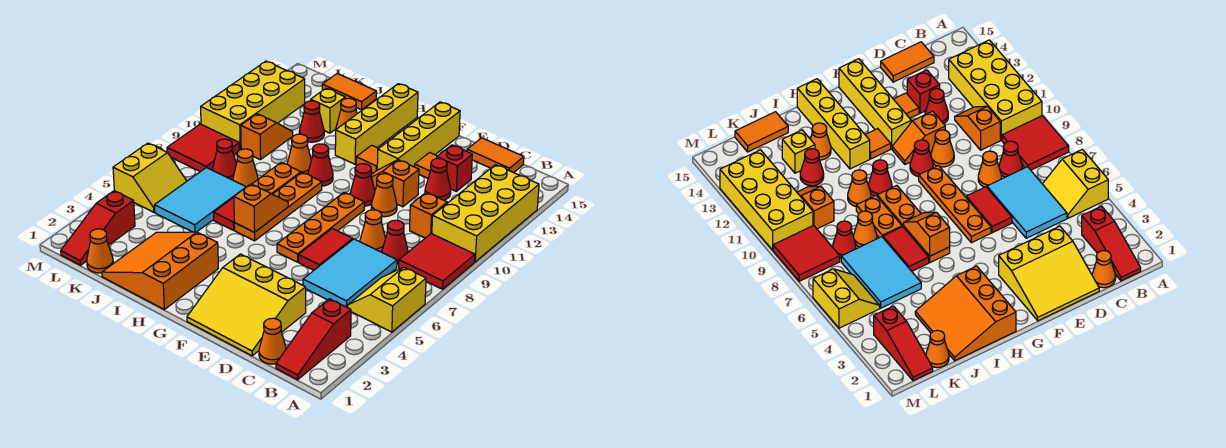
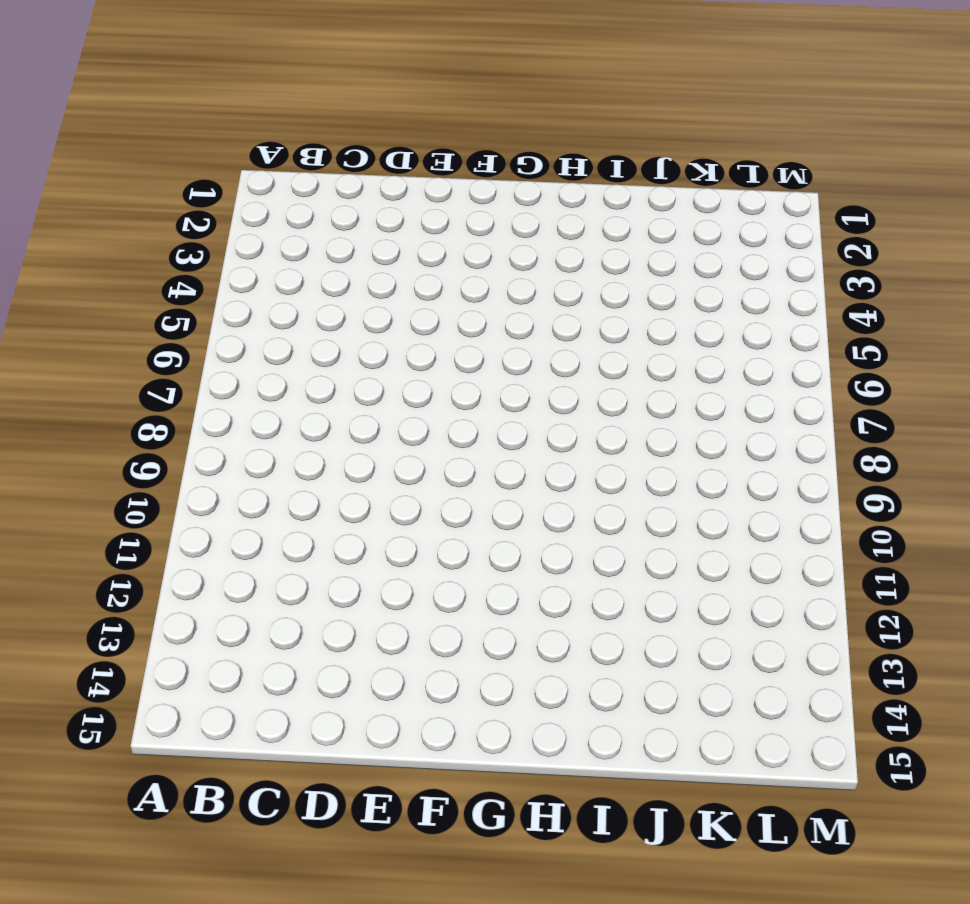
none -> yellow 2x2 slope [348,267,426,332]
none -> red 2x2 tile [399,234,475,289]
none -> yellow 2x4 brick [432,165,539,262]
none -> red 1x3 slope [276,299,351,380]

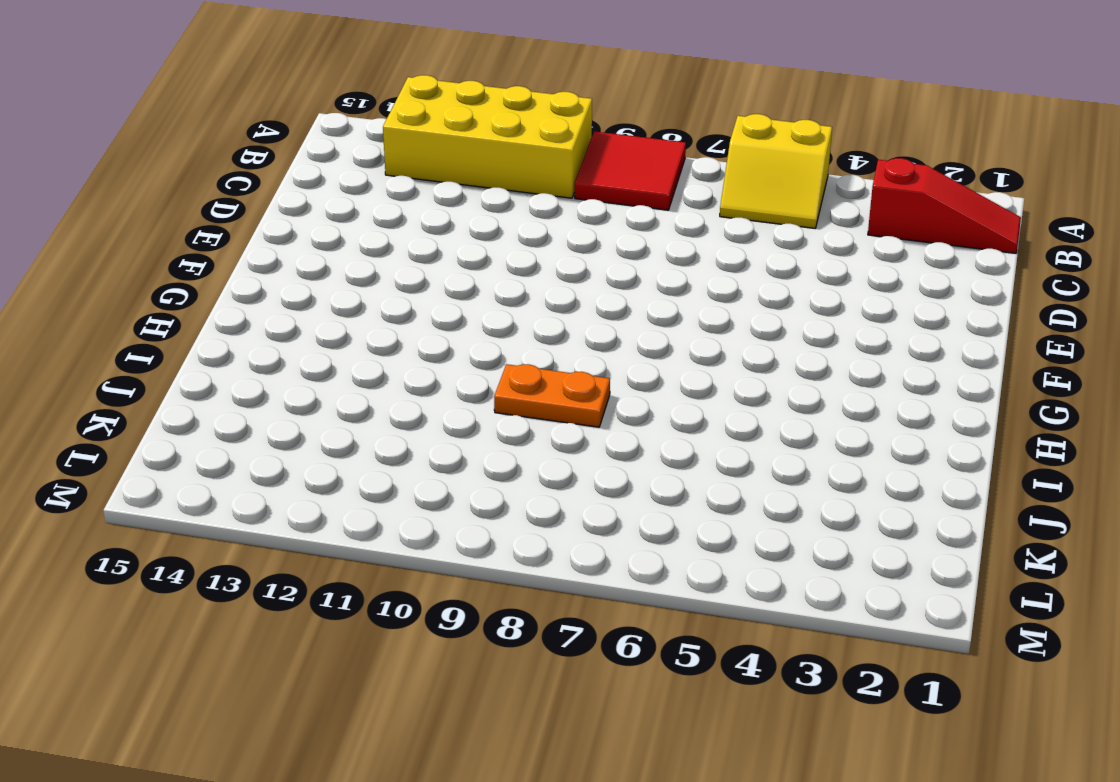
none -> orange 1x1 cone [259,318,286,364]
none -> cyan 2x3 tile [303,239,397,308]
none -> red 1x1 cone [382,220,408,264]
none -> orange 1x2 slope [410,192,448,238]

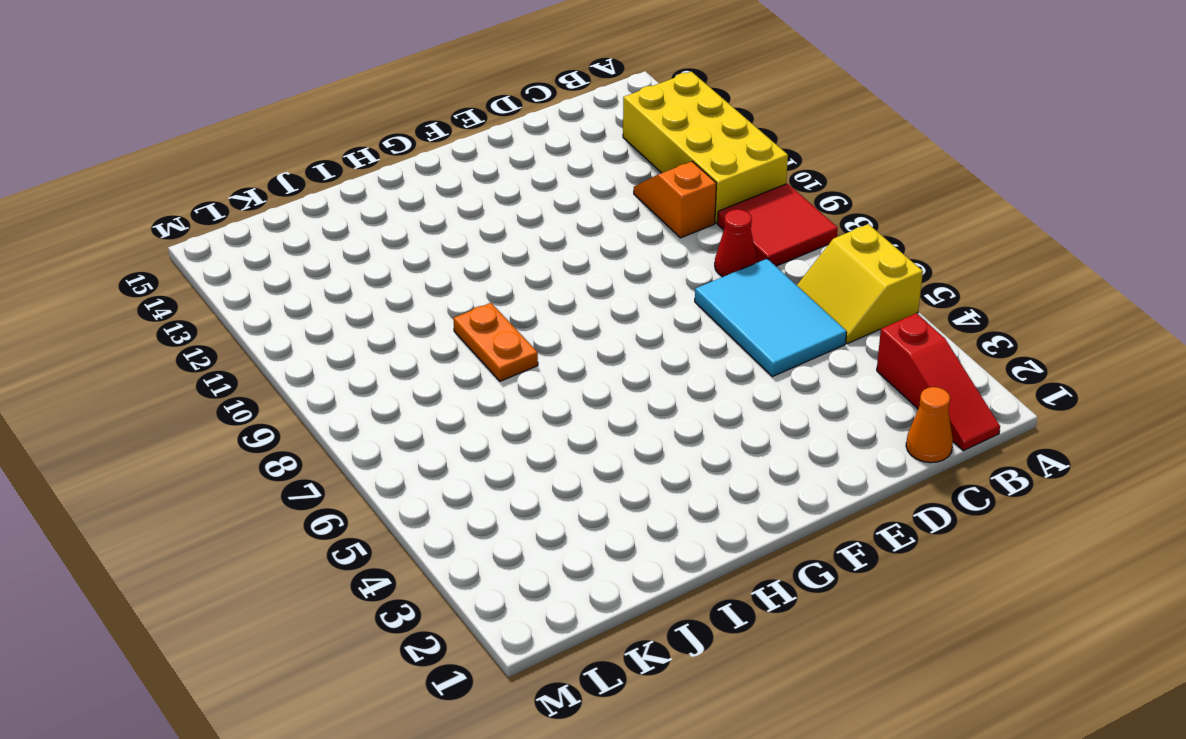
none -> orange 1x2 tile [467,138,524,173]
none -> yellow 3x3 slope [187,254,306,356]
none -> orange 1x1 cone [360,210,385,252]
none -> red 1x1 cone [425,159,451,200]

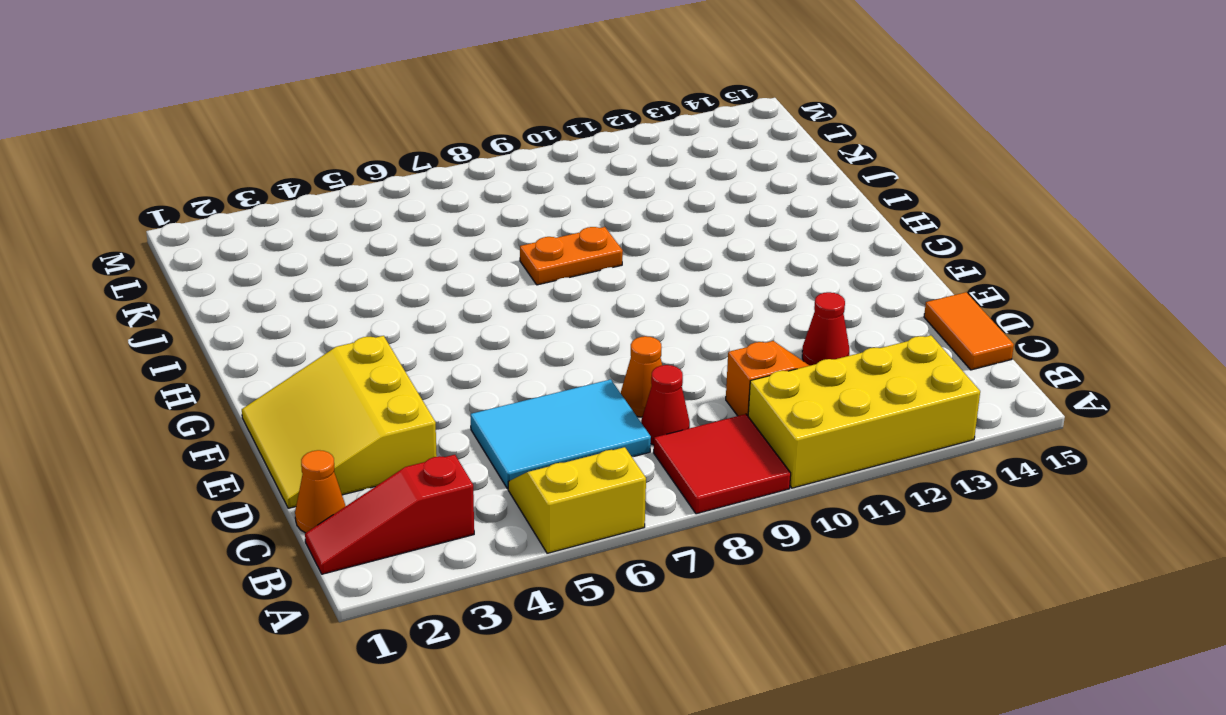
none -> red 1x1 brick [437,145,472,191]
none -> red 1x2 tile [299,229,353,270]
none -> orange 1x1 cone [371,174,397,217]
none -> orange 1x2 slope [371,160,419,207]

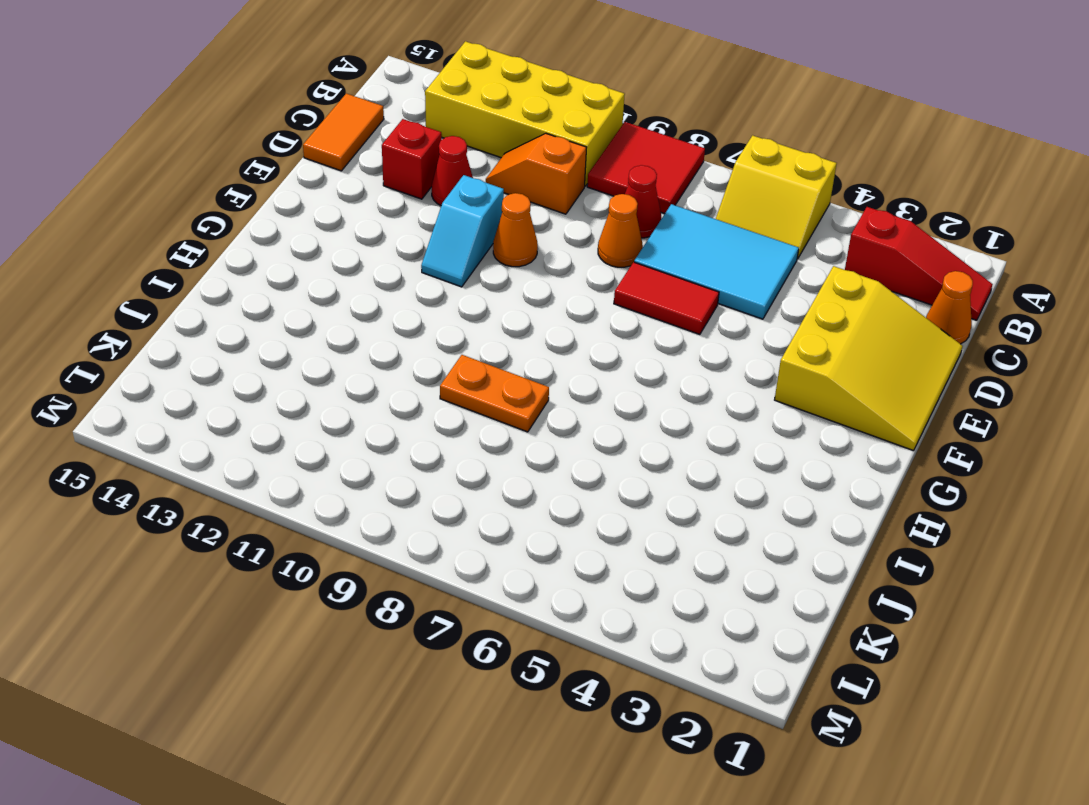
cyan 1x2 slope [421,175,504,287] -> orange 1x2 slope [371,160,419,207]
none -> orange 1x1 tile [415,152,437,178]
none -> orange 1x4 plate [277,192,364,262]
none -> red 1x1 cone [350,164,375,206]
none -> yellow 1x4 brick [377,102,460,170]

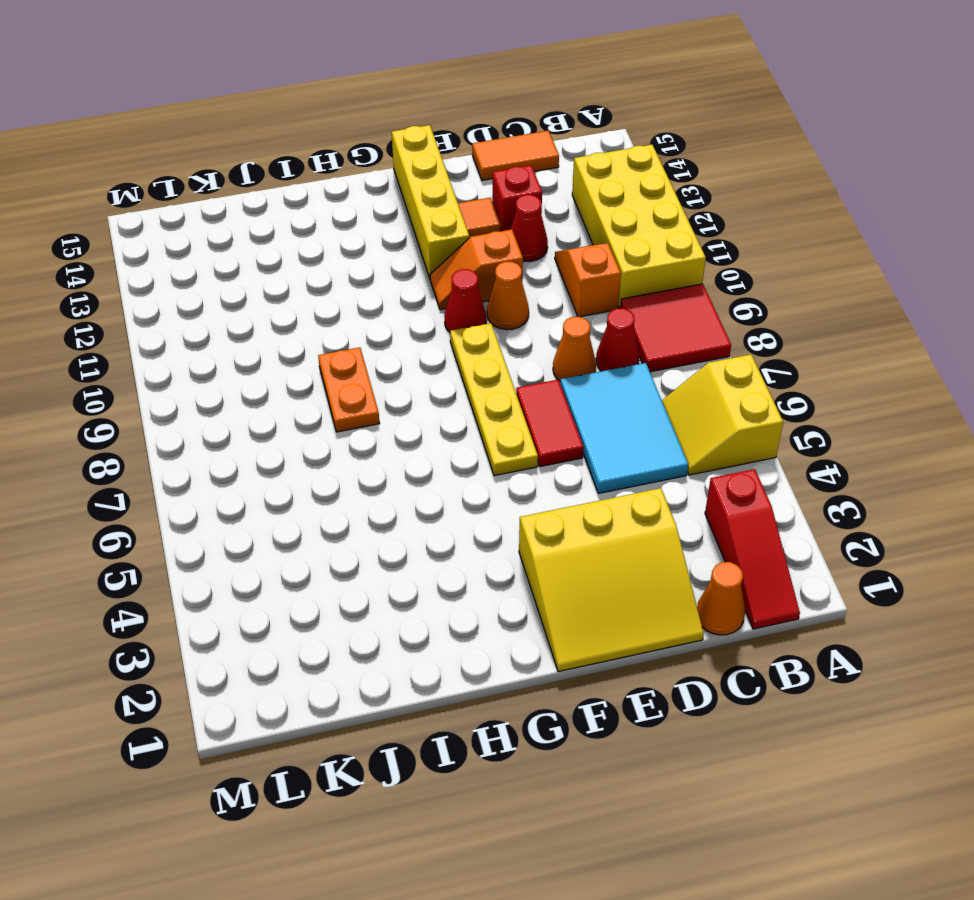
yellow 1x4 plate [450,323,538,476] -> orange 1x4 plate [277,192,364,262]
none -> orange 1x1 tile [356,145,379,173]
none -> orange 3x3 slope [102,232,218,309]
none -> orange 1x4 plate [234,172,322,241]
none -> red 1x1 cone [308,144,333,186]

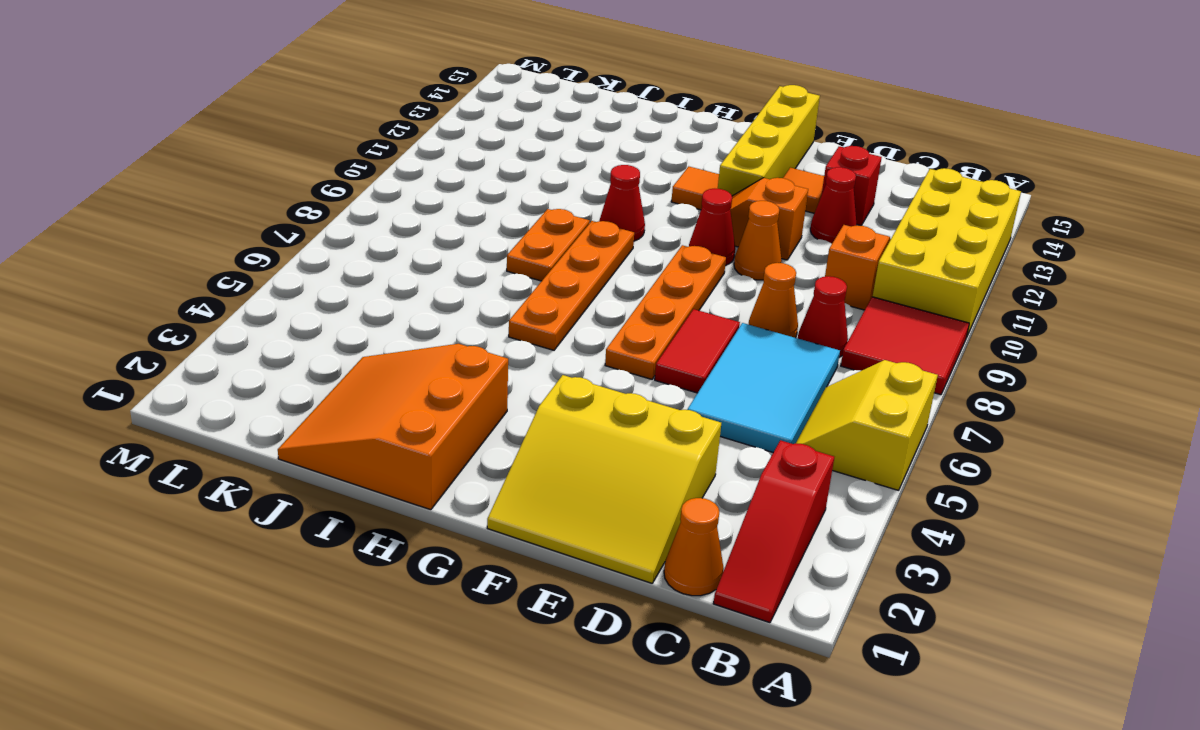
none -> orange 1x2 tile [467,138,524,173]
none -> yellow 1x4 brick [335,84,418,164]
none -> red 1x2 tile [214,198,235,230]
none -> orange 1x1 cone [287,134,311,174]

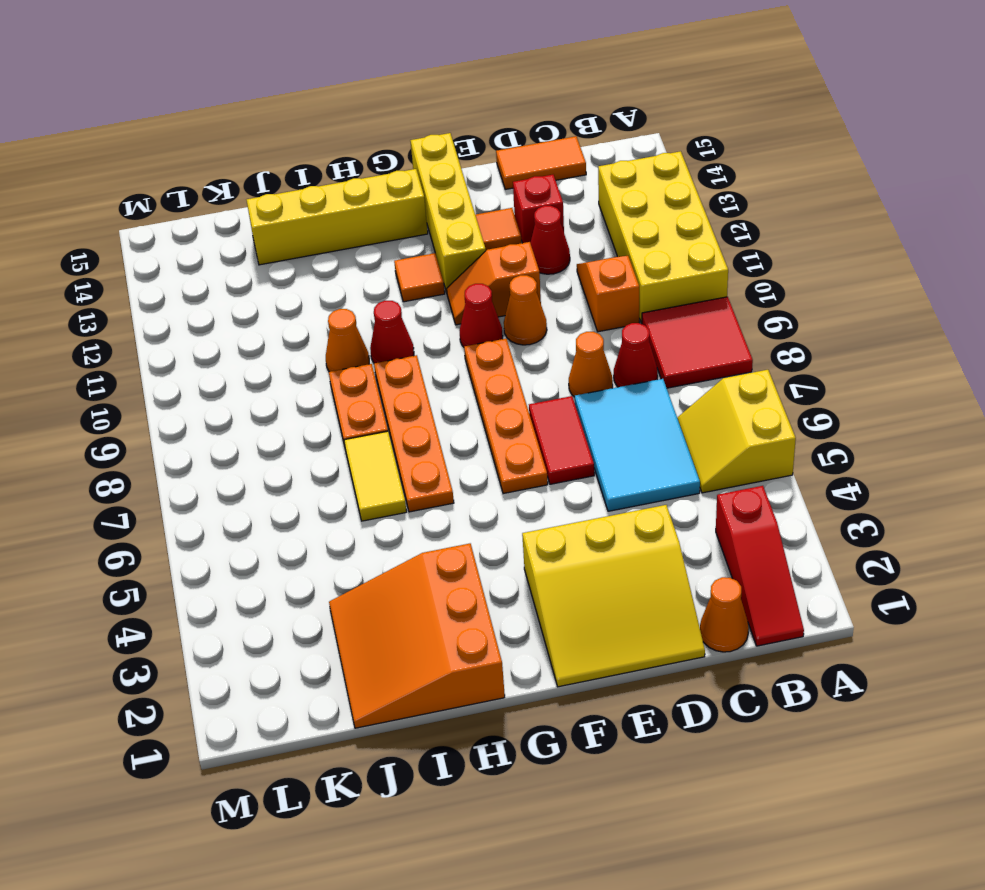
yellow 1x4 brick [247,169,428,265] -> yellow 1x4 brick turned to [335,84,418,164]
yellow 1x2 tile [344,431,407,521] -> red 1x2 tile [214,198,235,230]
none -> orange 1x1 cone [336,98,357,129]
none -> cyan 2x3 tile [155,168,246,232]
none -> orange 1x1 cone [233,149,258,187]
none -> red 1x1 cone [299,101,324,142]

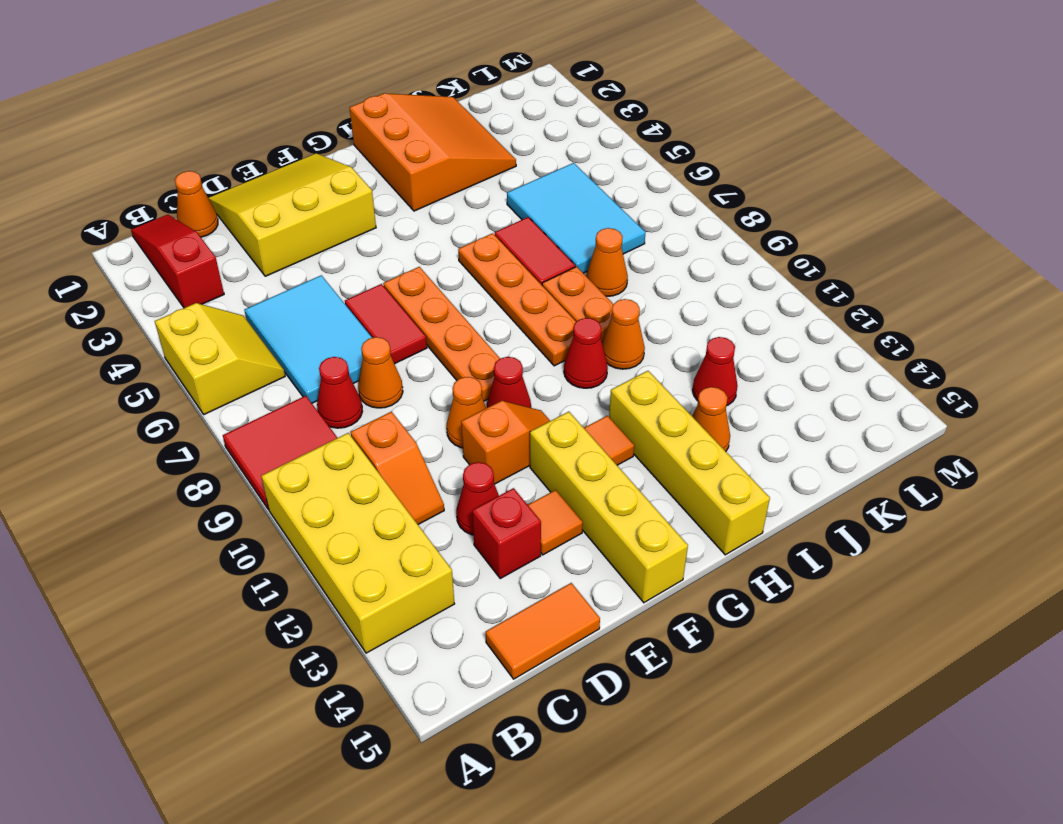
none -> yellow 1x1 brick [311,88,345,133]
none -> orange 1x2 tile [322,74,376,110]
none -> orange 1x1 cone [87,229,113,273]
none -> red 1x1 cone [213,139,236,180]

